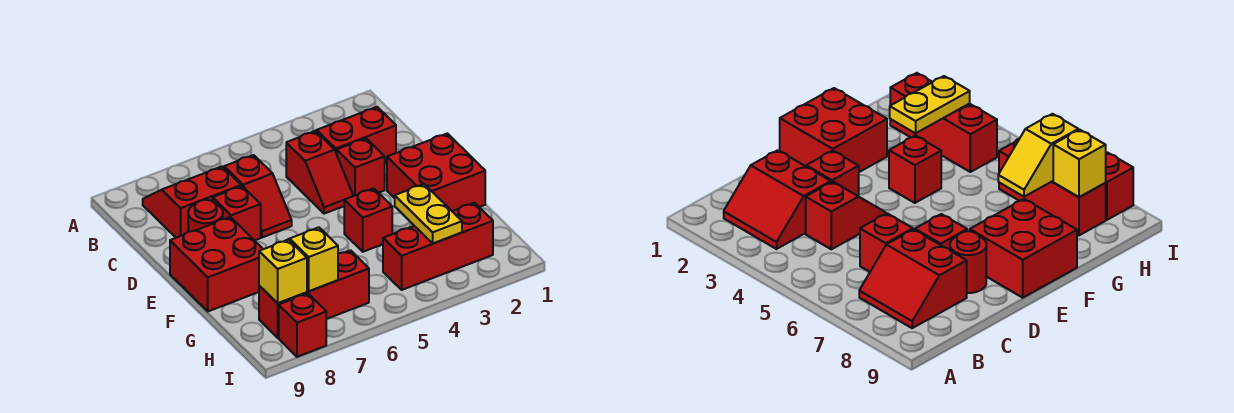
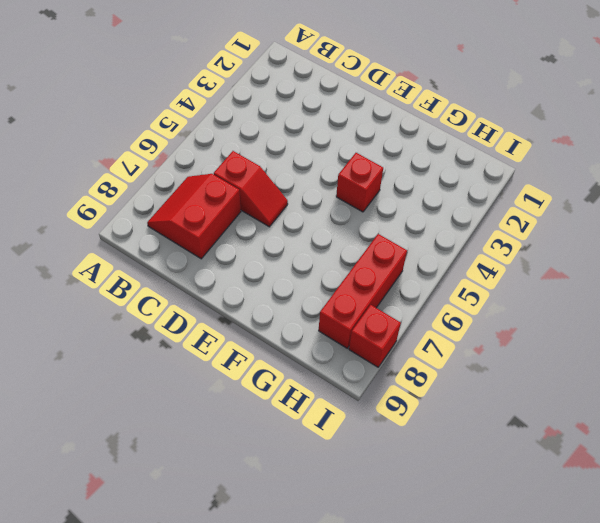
none -> red 2x2 slope [316,107,396,164]
none -> red 1x2 slope [286,131,353,214]
none -> red 1x1 brick [337,138,385,196]

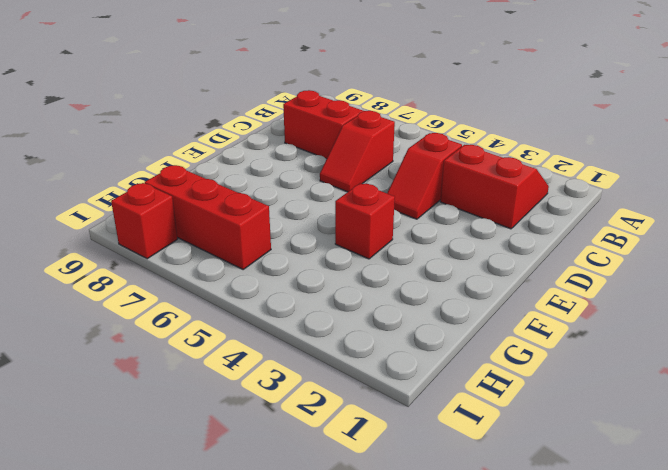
none -> red 1x1 brick [337,138,385,196]
none -> red 1x1 brick [213,186,261,241]
none -> red 1x1 round brick [188,200,223,232]

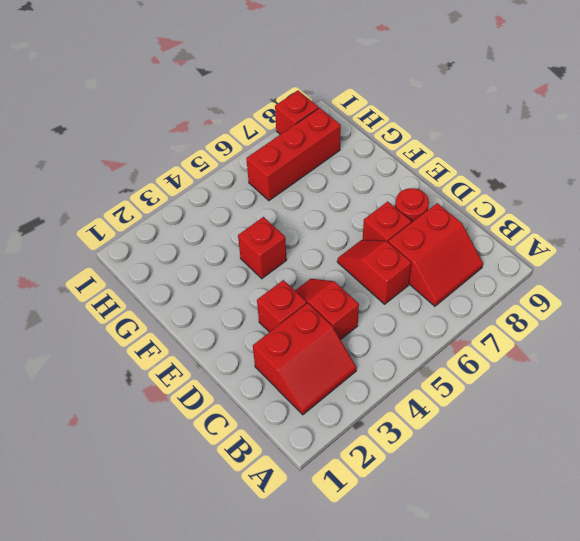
none -> red 2x2 brick [387,133,485,211]
none -> red 2x2 brick [170,217,263,311]
none -> red 1x3 brick [383,203,493,290]

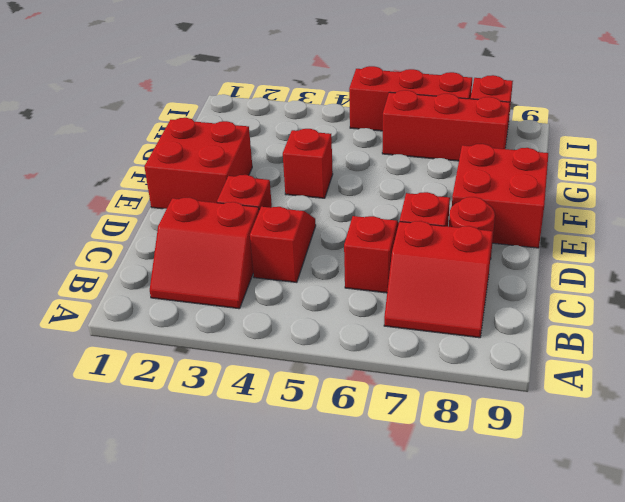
red 1x3 brick [349,66,472,131] -> red 1x3 brick moved to [383,203,493,290]
none -> yellow 1x2 plate [395,184,462,243]
none -> yellow 1x2 slope [288,227,338,291]
none -> yellow 1x1 brick [259,240,307,303]

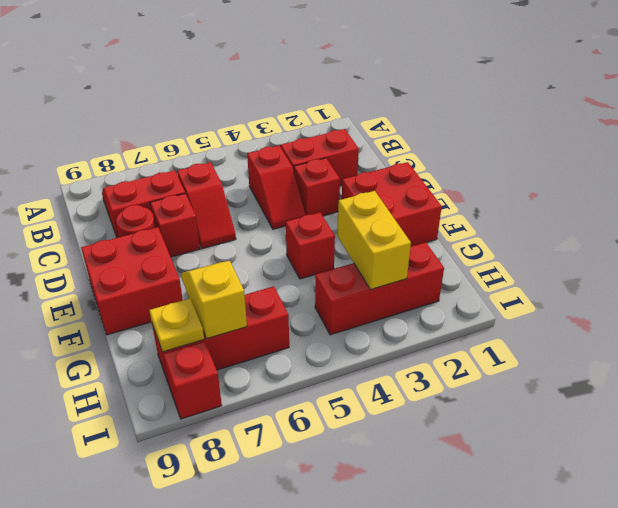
yellow 1x2 brick [337,191,411,290] -> yellow 1x2 plate [395,184,462,243]
yellow 1x1 plate [149,298,204,352] -> yellow 1x1 brick [259,240,307,303]

